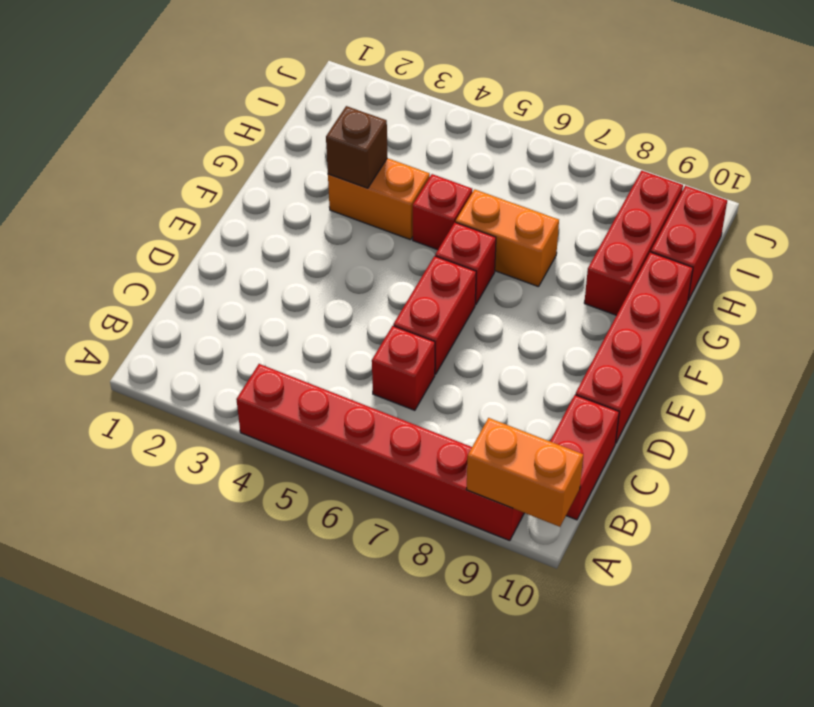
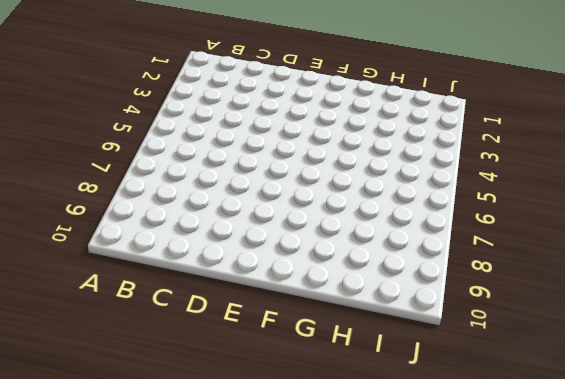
none -> red 1x6 brick [236,364,524,541]
none -> red 1x2 brick [550,395,619,520]
none -> red 1x1 brick [372,326,435,410]

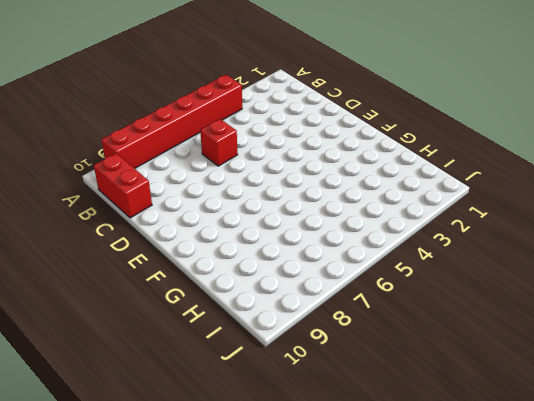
none -> red 1x2 brick [393,256,476,374]
none -> red 1x4 brick [575,252,693,443]
none -> red 1x1 brick [435,222,496,304]

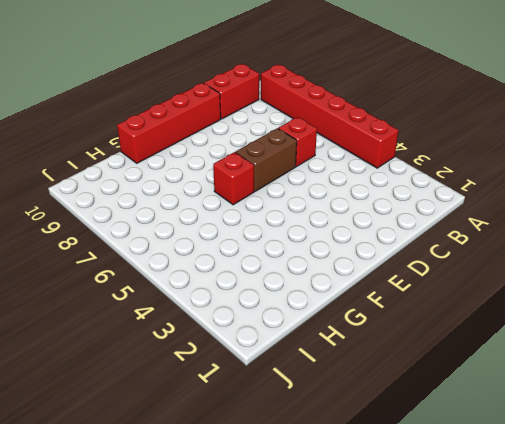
brown 1x2 brick [236,128,297,191] -> red 1x2 brick [393,256,476,374]
none -> orange 1x2 brick [328,158,430,240]
none -> red 1x1 brick [413,174,472,250]
none -> orange 1x2 brick [456,189,559,287]

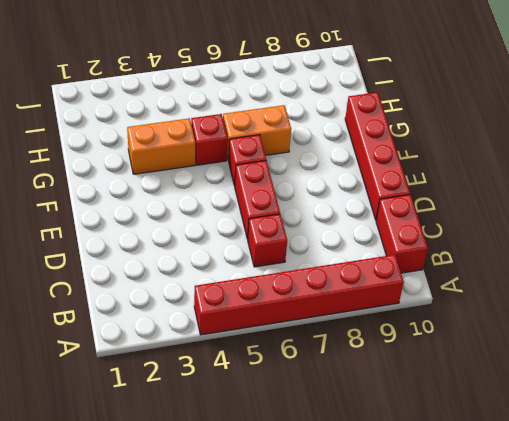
none -> red 1x3 brick [584,171,683,315]
none -> red 1x2 brick [651,186,727,300]
none -> orange 1x2 brick [466,418,583,527]

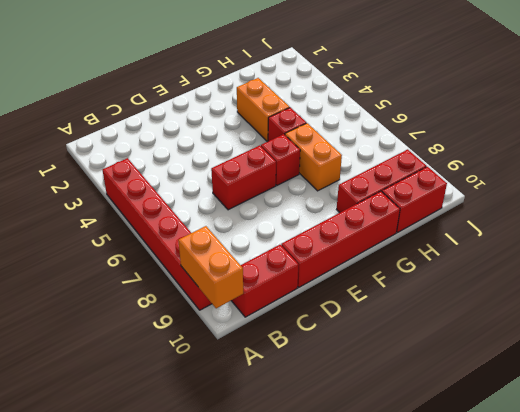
none -> red 1x1 brick [372,326,435,410]
none -> brown 1x1 brick [326,106,387,188]

